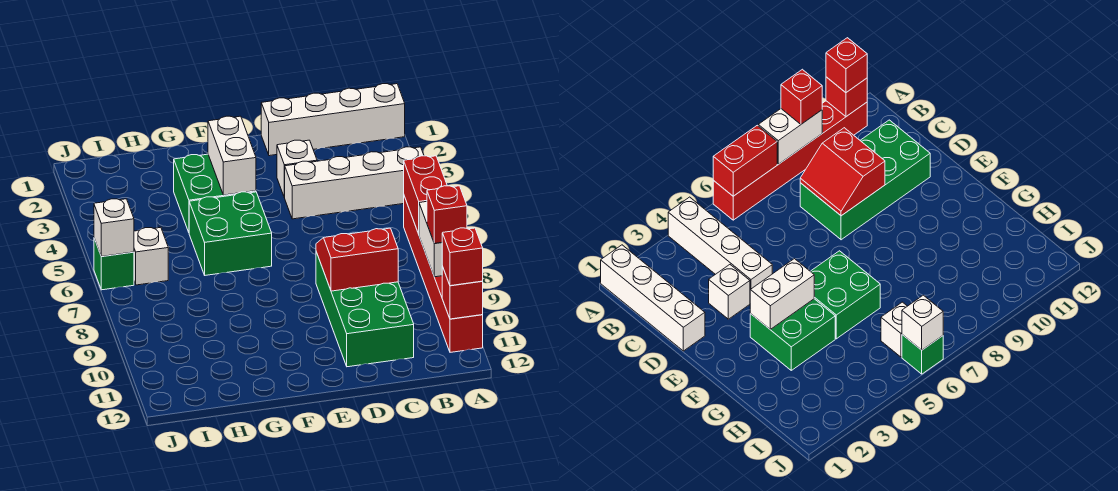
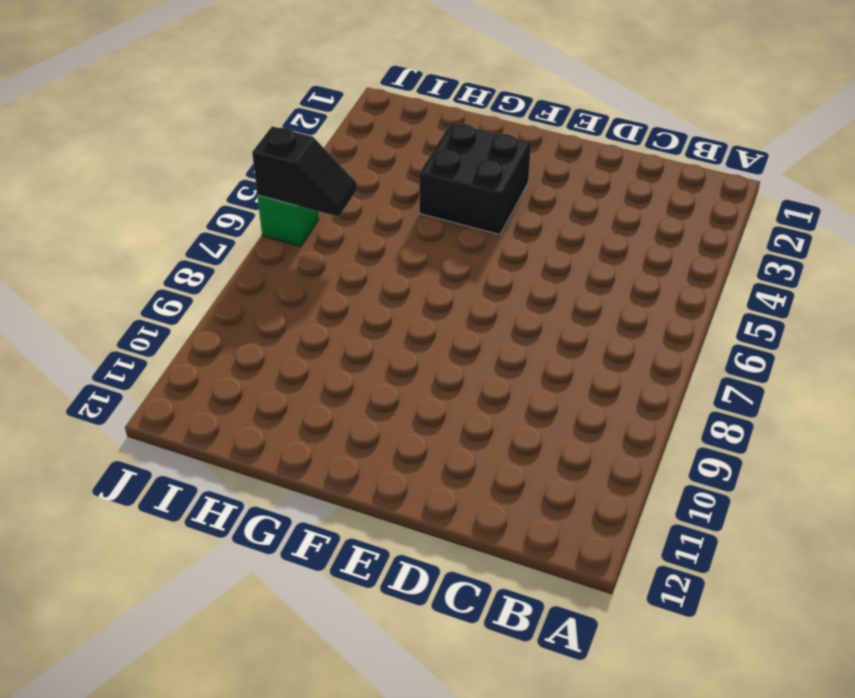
black 2x2 brick [419,123,531,235] -> green 2x2 brick [174,154,256,232]
black 1x2 slope [252,126,357,217] -> white 1x1 brick [94,199,134,256]
none -> white 1x4 brick [261,84,405,156]
none -> white 1x4 brick [285,147,424,219]
none -> red 1x6 brick [404,196,483,352]

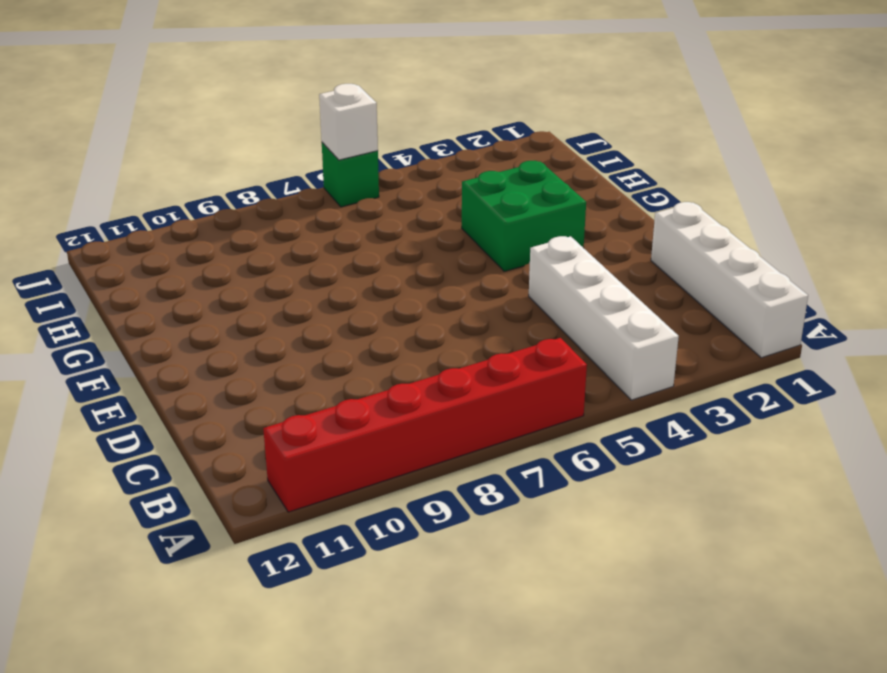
none -> green 2x4 brick [316,252,414,367]
none -> white 1x1 brick [277,140,317,198]
none -> green 2x2 brick [189,192,272,275]

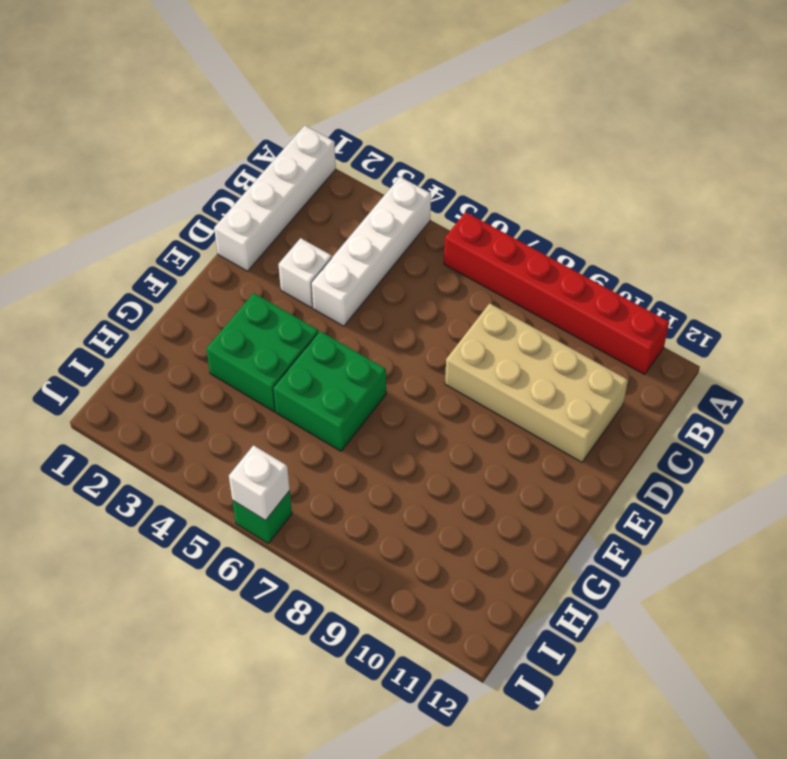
tan 2x4 brick [445,303,628,462] -> green 2x4 brick [316,252,414,367]
none -> white 1x1 brick [134,227,168,285]
none -> red 1x2 brick [404,156,447,234]
none -> white 1x2 brick [419,202,442,277]

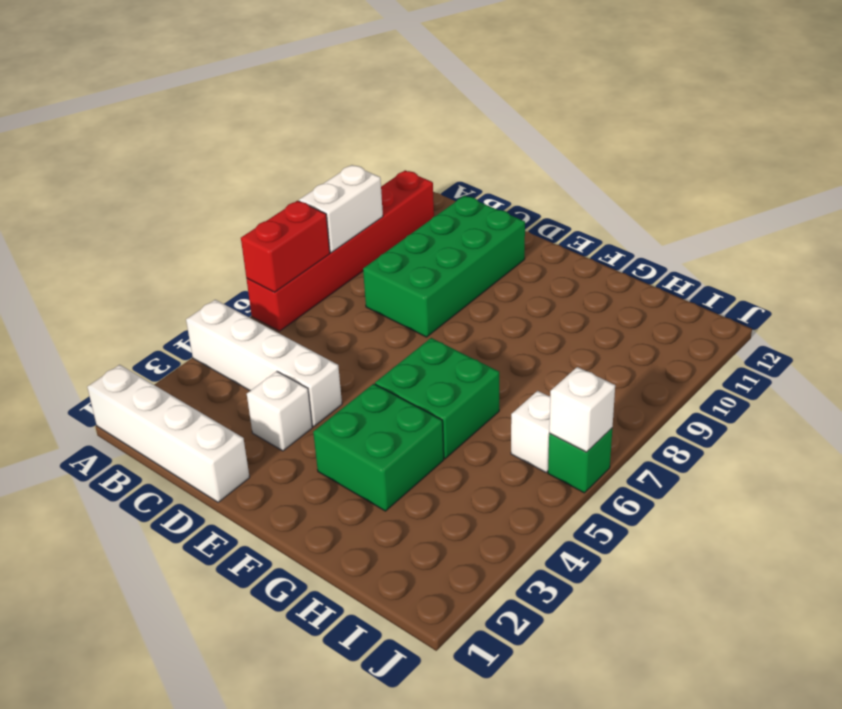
none -> red 1x1 brick [442,266,483,319]
none -> red 2x2 slope [316,228,398,291]
none -> white 1x2 brick [208,116,256,195]

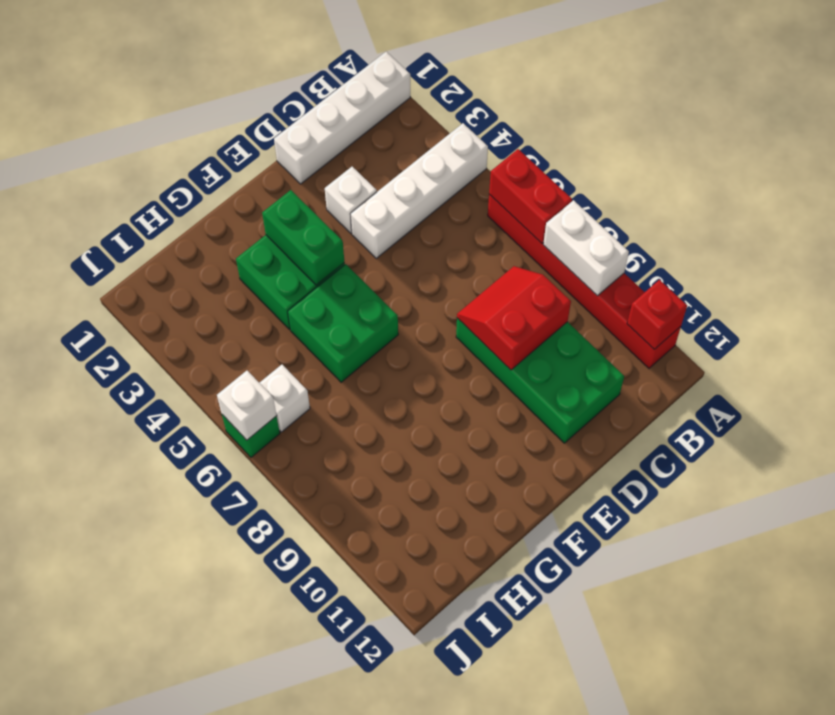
green 1x2 brick [262,190,344,285] -> white 1x2 brick [208,116,256,195]
none -> red 1x1 brick [427,186,467,243]
none -> red 1x1 brick [442,228,483,286]

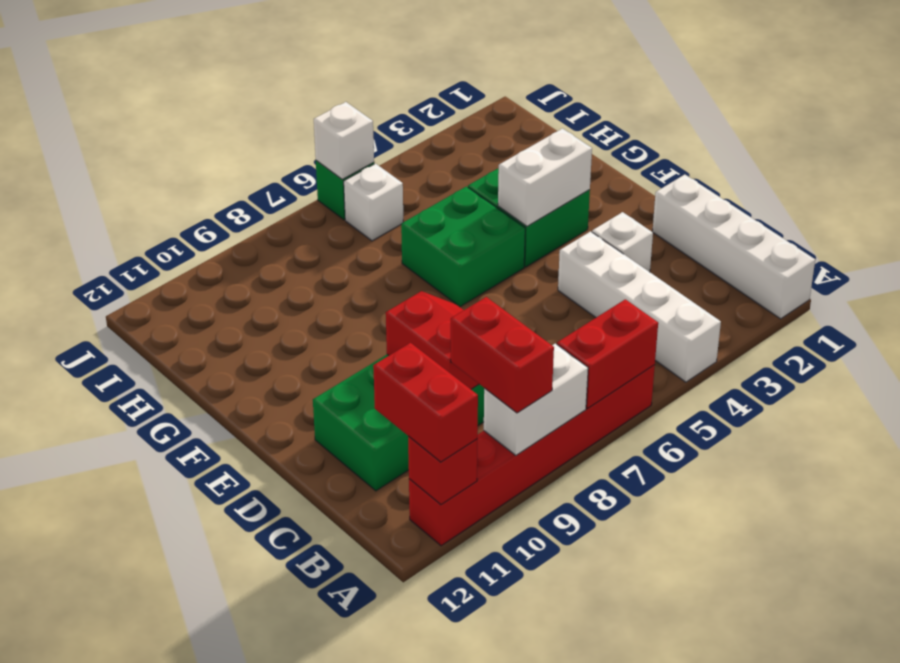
red 1x2 brick [451,297,554,413] -> red 1x1 brick [427,186,467,243]
red 1x2 brick [373,343,478,462] -> red 1x1 brick [442,228,483,286]

